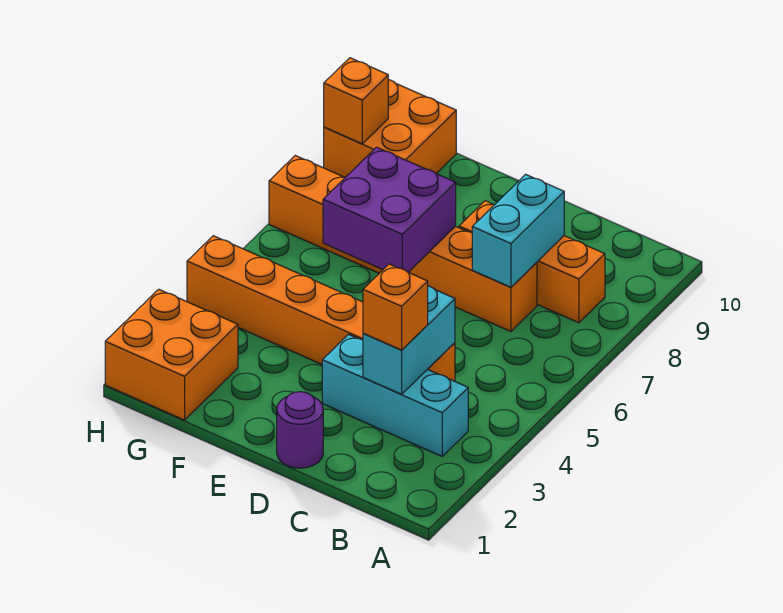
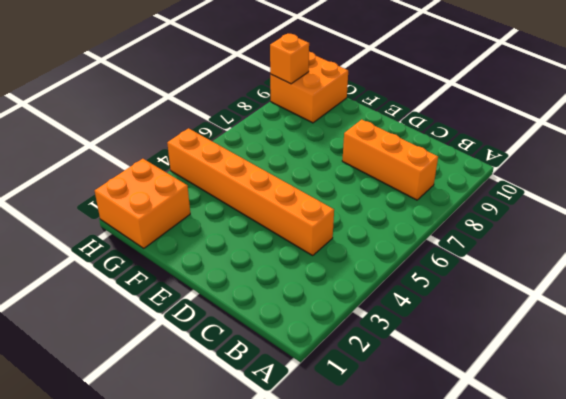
none -> cyan 1x3 brick [322,335,468,456]
none -> orange 1x6 brick [269,156,537,331]
none -> purple 1x1 round brick [277,392,323,468]

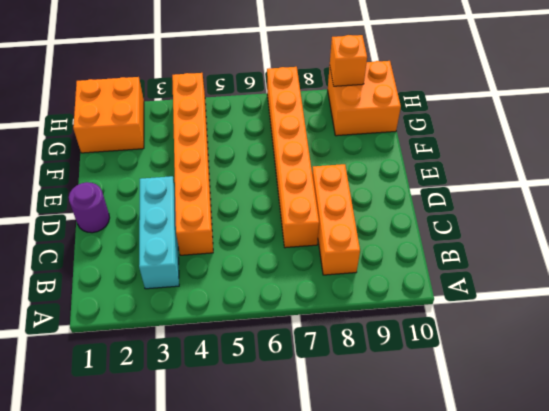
none -> cyan 1x2 brick [363,286,455,394]
none -> cyan 1x2 brick [472,174,564,287]
none -> purple 2x2 brick [323,147,456,272]

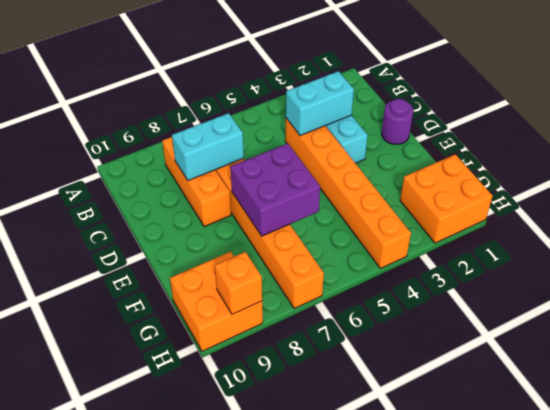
none -> orange 1x1 brick [363,264,428,350]

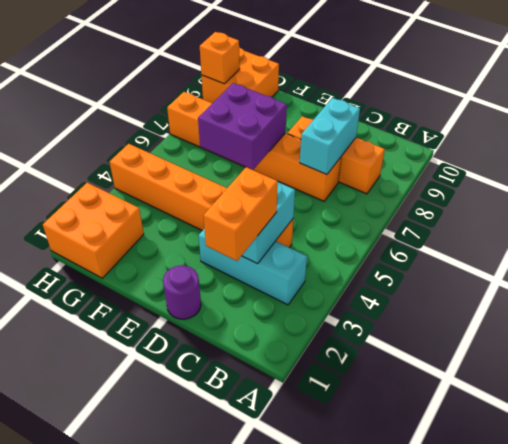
orange 1x2 brick [204,167,278,261] -> orange 1x1 brick [363,264,428,350]

